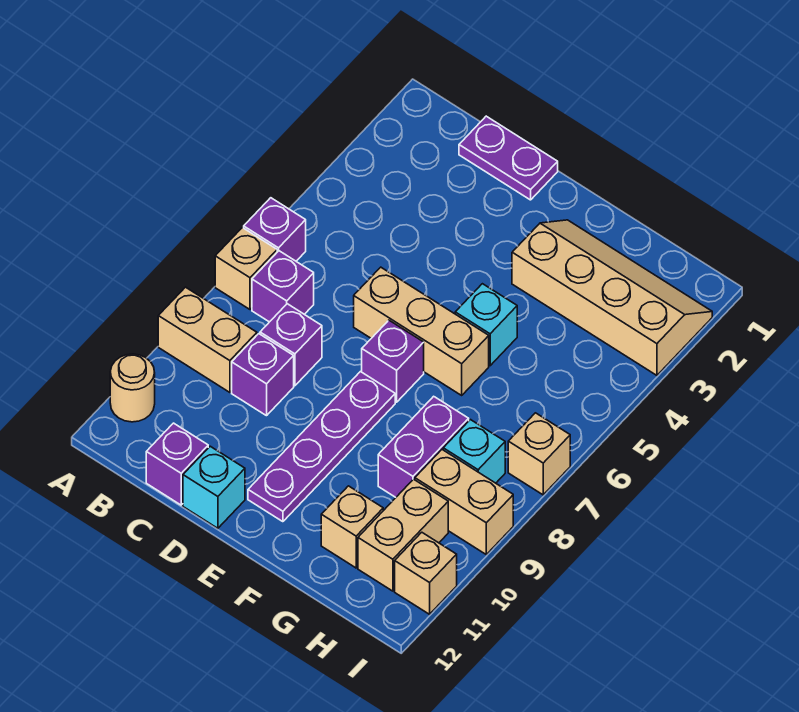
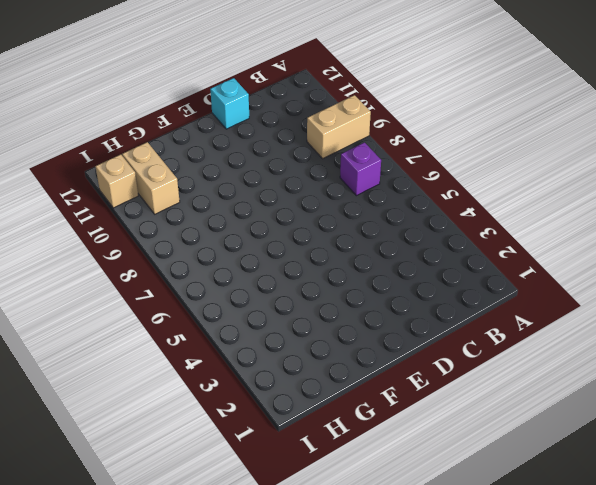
none -> purple 1x1 brick [244,198,306,261]
none -> tan 1x1 brick [215,228,277,309]
none -> tan 1x1 round brick [110,354,155,422]

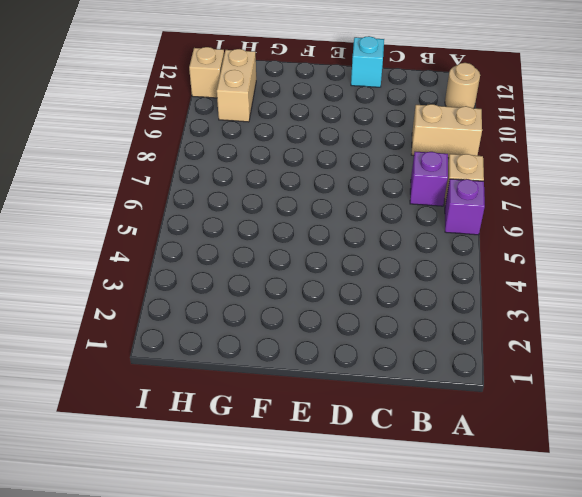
none -> purple 1x2 plate [459,116,558,200]
none -> purple 1x1 brick [260,304,322,386]
none -> purple 1x1 brick [232,334,294,416]

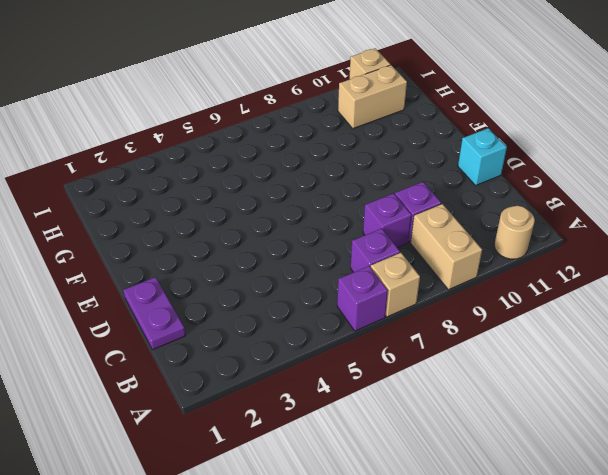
none -> purple 1x1 brick [146,423,208,505]
none -> tan 1x3 brick [354,267,489,395]
none -> purple 1x1 brick [362,320,424,402]

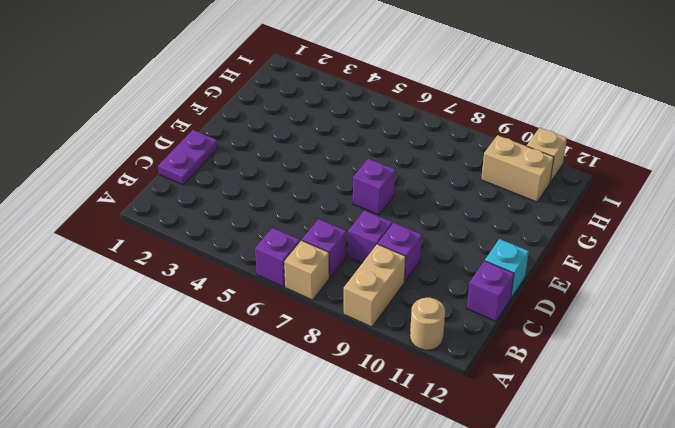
none -> tan 1x3 brick [354,267,489,395]
none -> purple 1x4 plate [248,372,395,522]
none -> tan 2x4 slope [512,220,712,375]

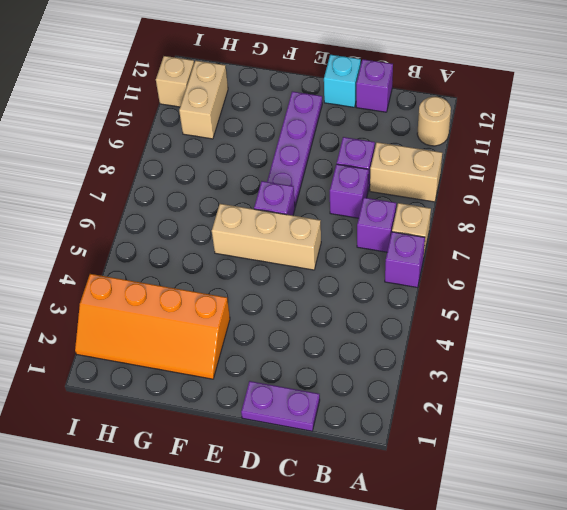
orange 2x4 slope [75,274,230,379] -> tan 2x4 slope [512,220,712,375]
none -> cyan 1x1 brick [455,284,517,366]
none -> purple 1x2 brick [378,396,469,497]
none -> tan 1x1 brick [321,486,383,568]

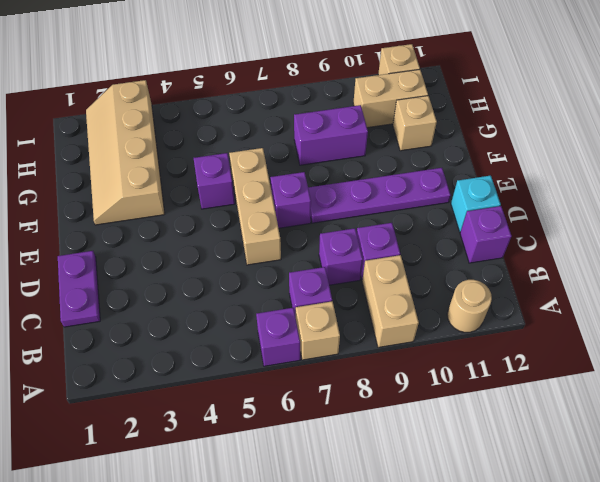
purple 1x1 brick [194,153,235,209] -> cyan 1x1 brick [455,284,517,366]
none -> cyan 1x1 brick [443,420,505,483]
none -> tan 1x2 brick [415,450,513,554]
none -> tan 1x1 brick [508,413,570,495]

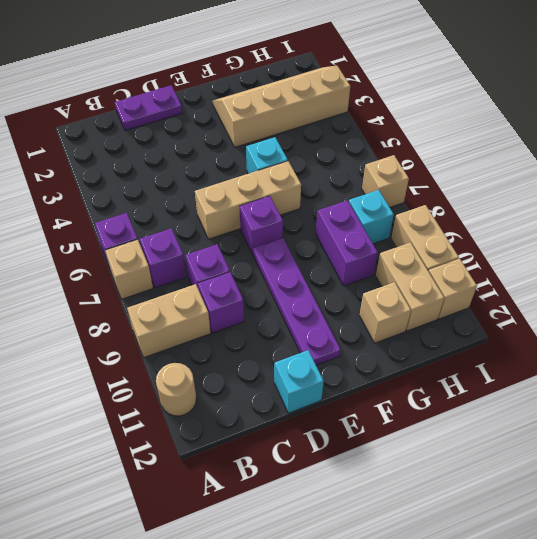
tan 1x2 brick [391,205,459,271] -> tan 1x2 brick turned to [415,450,513,554]
none -> purple 1x1 brick [146,423,208,505]

